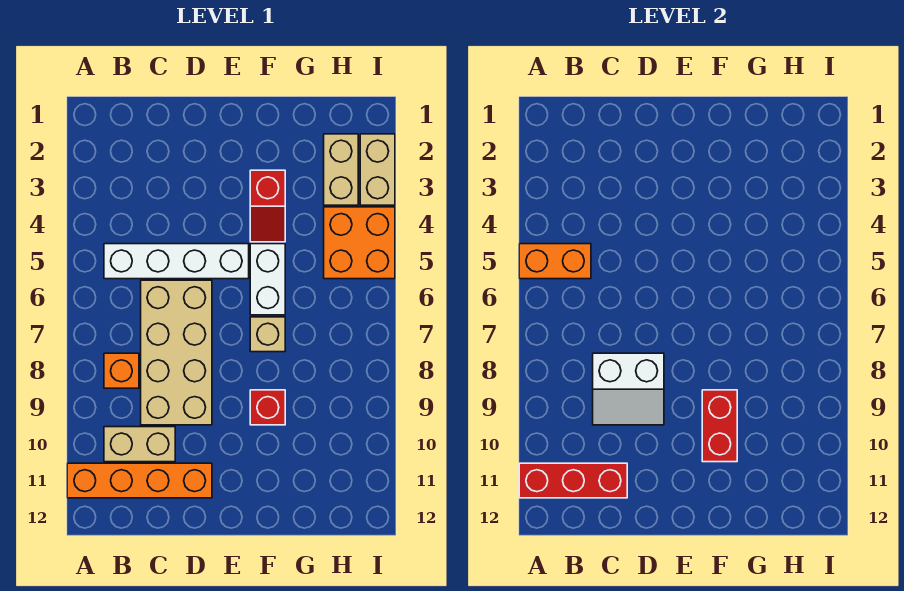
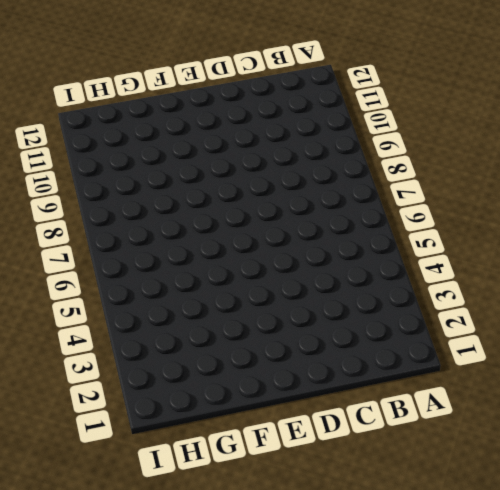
none -> orange 1x4 brick [67,463,212,498]
none -> white 1x4 brick [104,244,249,279]
none -> orange 1x1 brick [104,353,139,388]

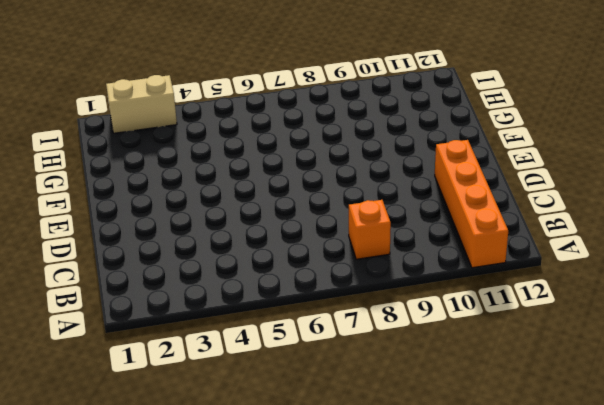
none -> white 1x4 brick [104,244,249,279]
none -> tan 1x2 brick [104,427,175,462]
none -> tan 2x4 brick [141,280,212,425]

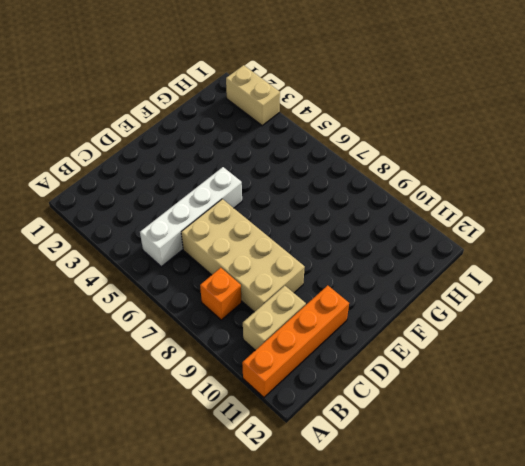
none -> red 1x2 slope [250,170,285,242]
none -> white 1x2 brick [250,244,285,315]
none -> tan 1x1 brick [250,317,285,352]

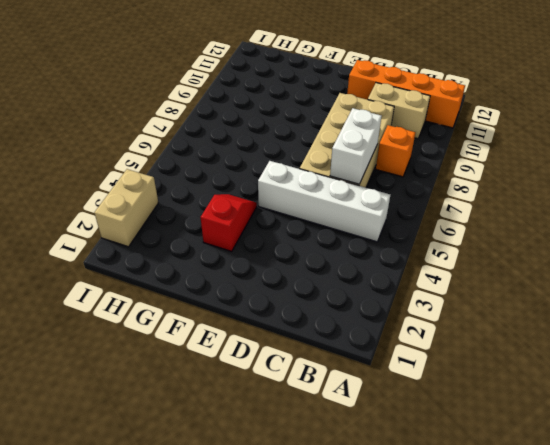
white 1x2 brick [330,108,382,184] -> white 1x2 brick moved to [250,244,285,315]
none -> tan 1x1 brick [250,317,285,352]
none -> red 1x1 brick [250,390,285,425]
none -> tan 1x2 brick [324,134,358,205]

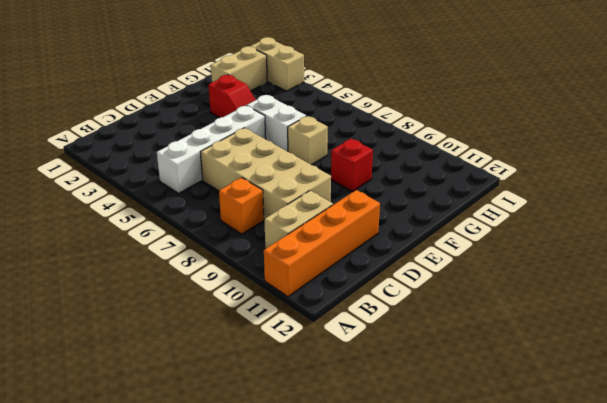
tan 1x2 brick [211,46,267,91] -> tan 1x2 brick turned to [324,134,358,205]
none -> orange 2x2 brick [324,207,395,279]
none -> orange 1x2 brick [519,244,591,279]
none -> red 1x3 brick [519,463,627,498]

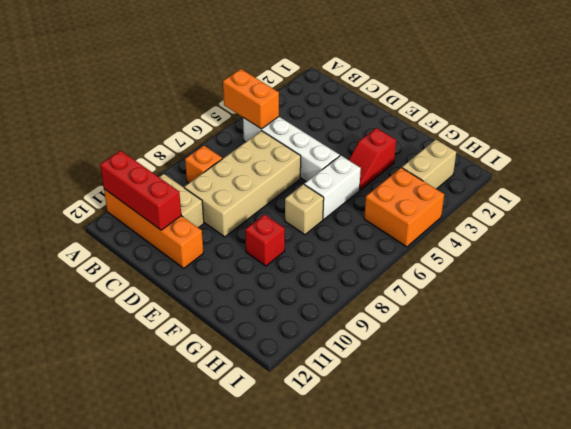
none -> tan 1x2 brick [360,134,395,205]
none -> white 2x2 slope [593,353,664,425]
none -> red 1x2 brick [702,390,737,462]

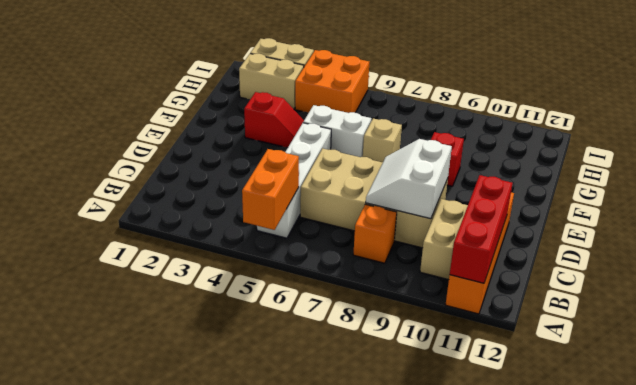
white 2x2 slope [366,139,452,219] -> white 2x2 slope turned to [593,353,664,425]
none -> red 1x2 brick [702,390,737,462]

